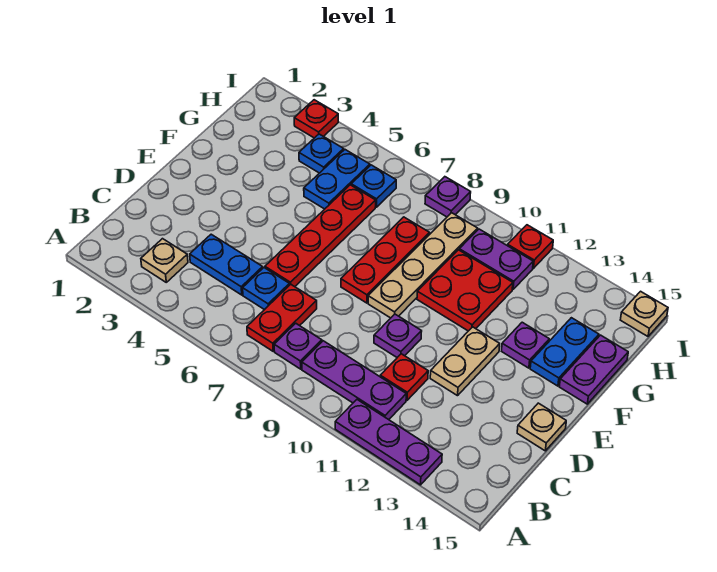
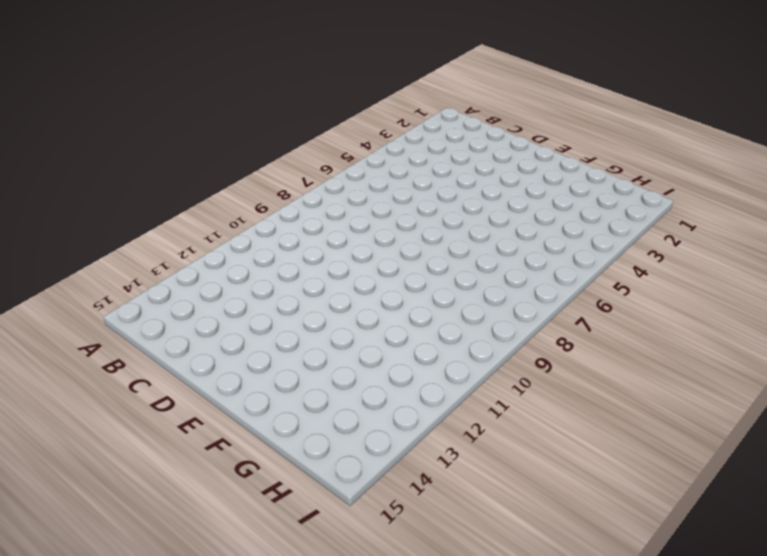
none -> purple 1x3 plate [335,400,442,485]
none -> tan 1x1 plate [141,239,188,282]
none -> red 1x2 plate [247,284,317,351]

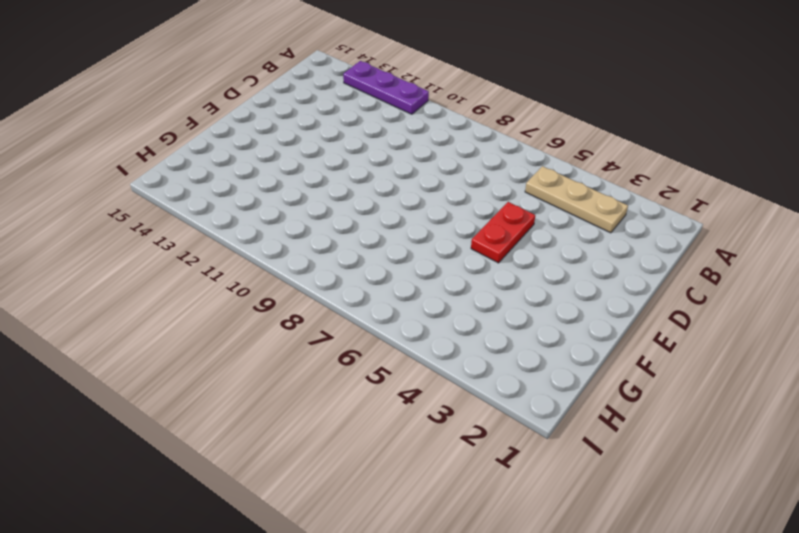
tan 1x3 plate [525,166,628,233] -> tan 1x1 plate [141,239,188,282]
red 1x2 plate [471,202,535,263] -> red 1x2 plate moved to [247,284,317,351]
none -> purple 1x1 plate [274,323,322,369]
none -> purple 1x3 plate [302,341,406,420]
none -> blue 1x2 plate [190,234,263,295]

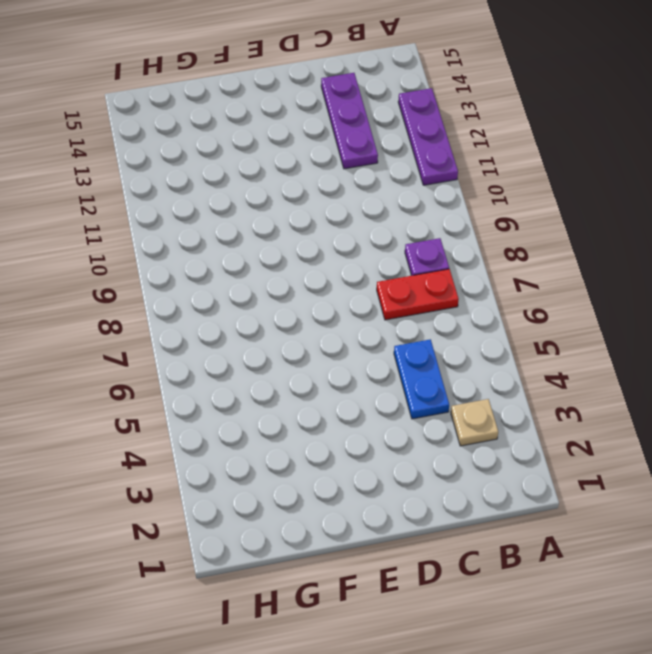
purple 1x3 plate [321,73,378,169] -> purple 1x3 plate moved to [302,341,406,420]
none -> blue 1x1 plate [243,268,289,310]
none -> red 1x1 plate [380,354,428,400]
none -> red 1x4 plate [265,185,376,287]

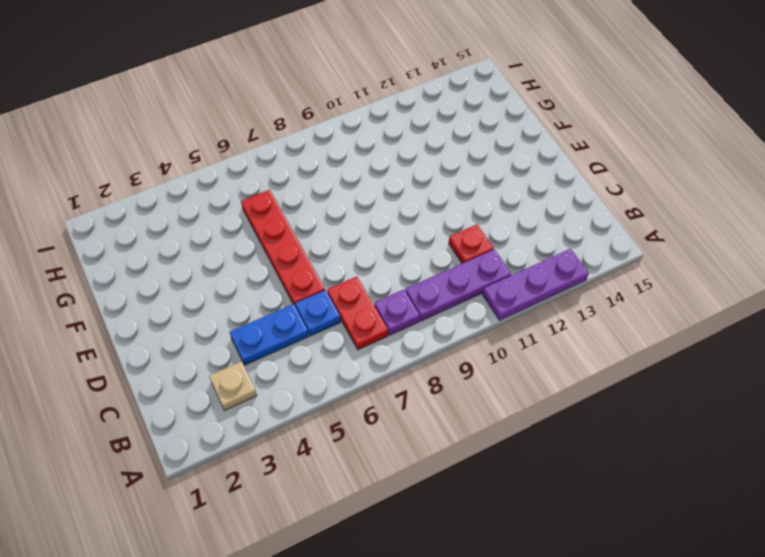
none -> purple 1x1 plate [374,314,422,357]
none -> tan 1x2 plate [430,327,500,396]
none -> tan 1x1 plate [517,403,566,451]

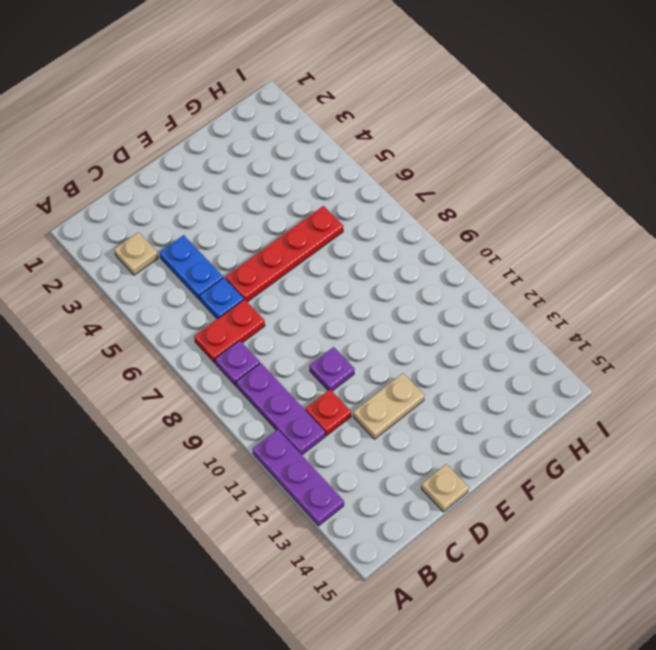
none -> red 1x3 plate [341,217,430,303]
none -> tan 1x4 plate [368,213,478,318]
none -> red 2x2 plate [417,250,513,331]

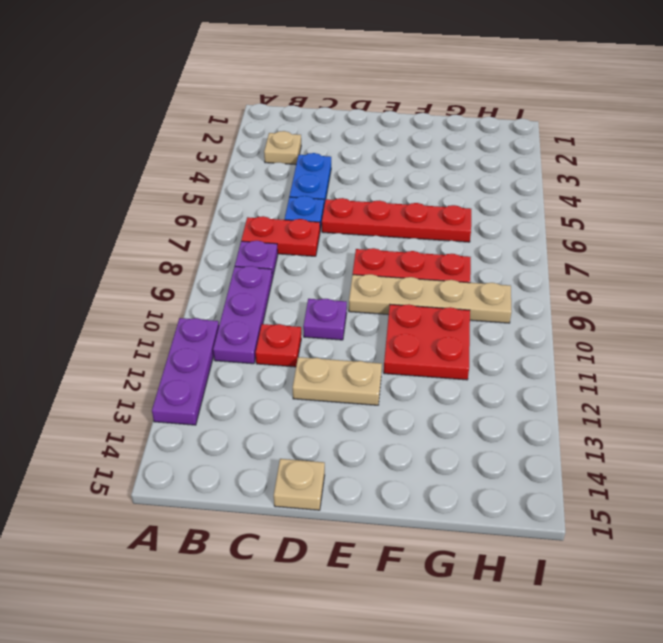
none -> purple 1x1 plate [502,322,549,368]
none -> blue 1x2 plate [530,318,599,386]
none -> purple 1x2 plate [559,335,628,404]

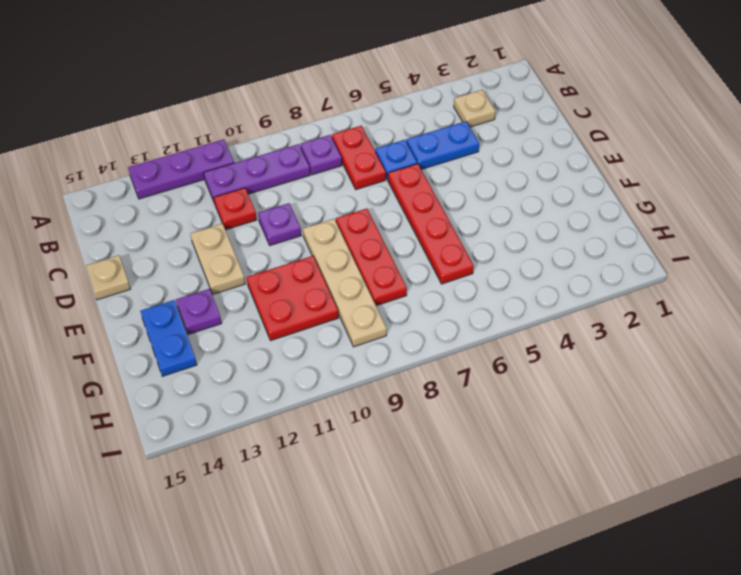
none -> purple 1x2 plate [559,335,628,404]
none -> blue 1x2 plate [304,150,370,209]
none -> blue 1x1 plate [299,134,344,173]

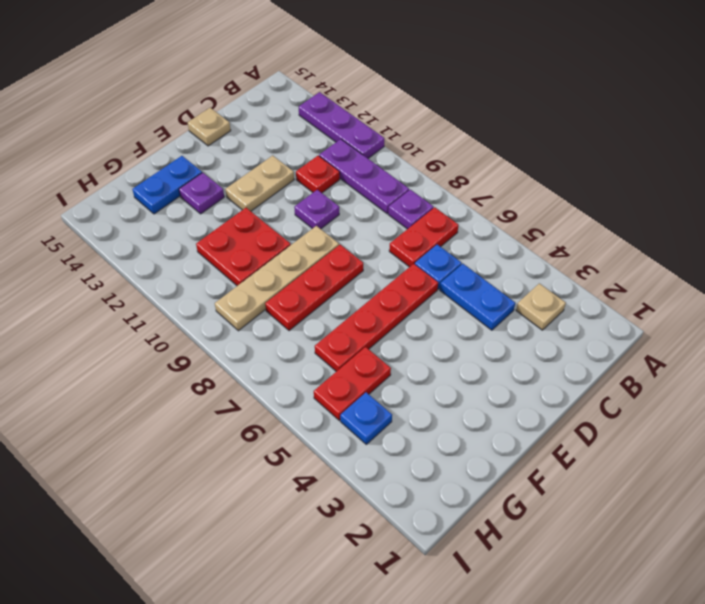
red 1x2 plate [314,347,391,420] -> blue 1x2 plate [304,150,370,209]
none -> purple 1x2 plate [559,335,628,404]
none -> blue 1x1 plate [351,165,396,207]
none -> purple 1x2 plate [459,229,533,289]

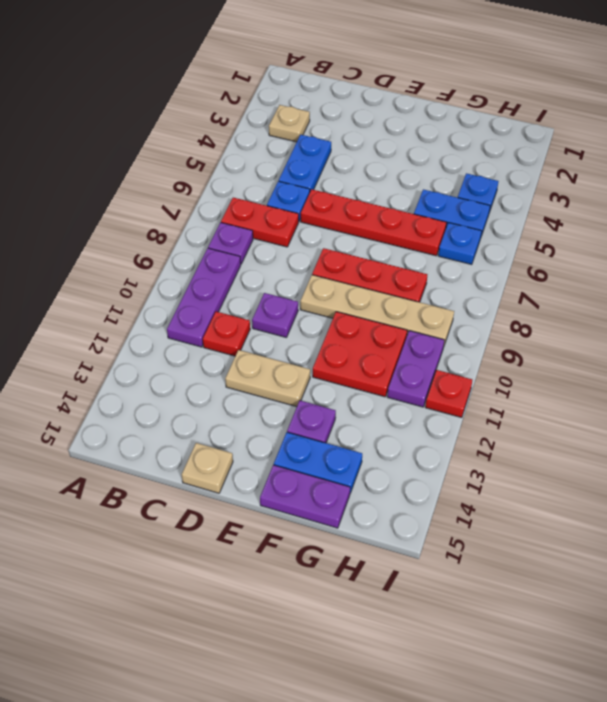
none -> purple 1x3 plate [335,400,442,485]
none -> red 1x1 plate [294,100,338,138]
none -> purple 1x1 plate [425,177,471,217]

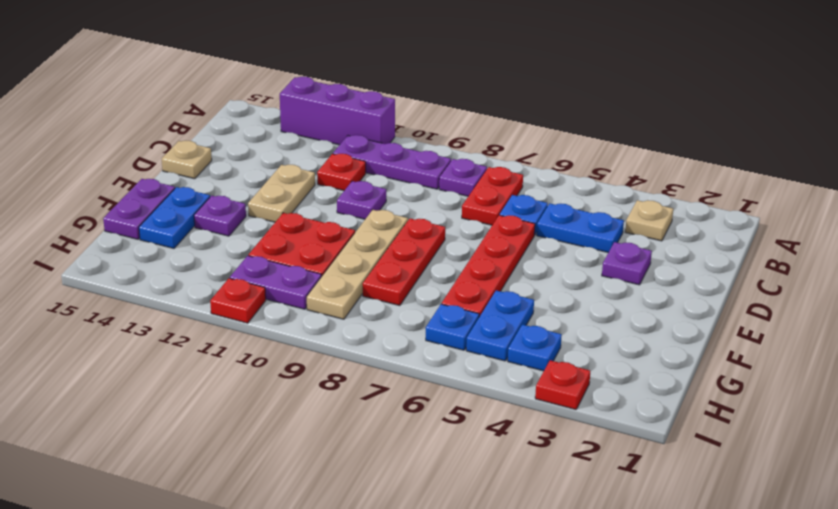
purple 1x3 brick [280,77,395,145] -> purple 1x3 plate [335,400,442,485]
purple 1x1 plate [602,242,652,285] -> purple 1x1 plate moved to [425,177,471,217]
none -> tan 1x1 plate [620,291,668,336]

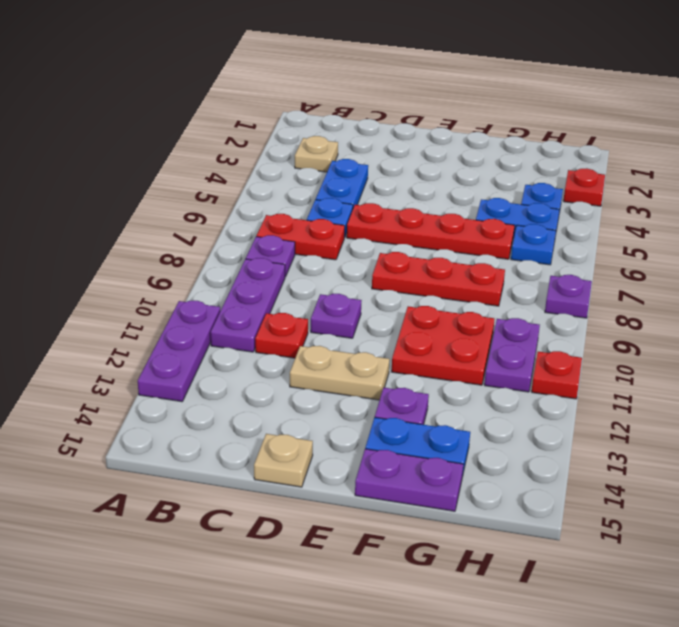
none -> tan 1x4 plate [368,213,478,318]
none -> tan 1x1 plate [620,291,668,336]

